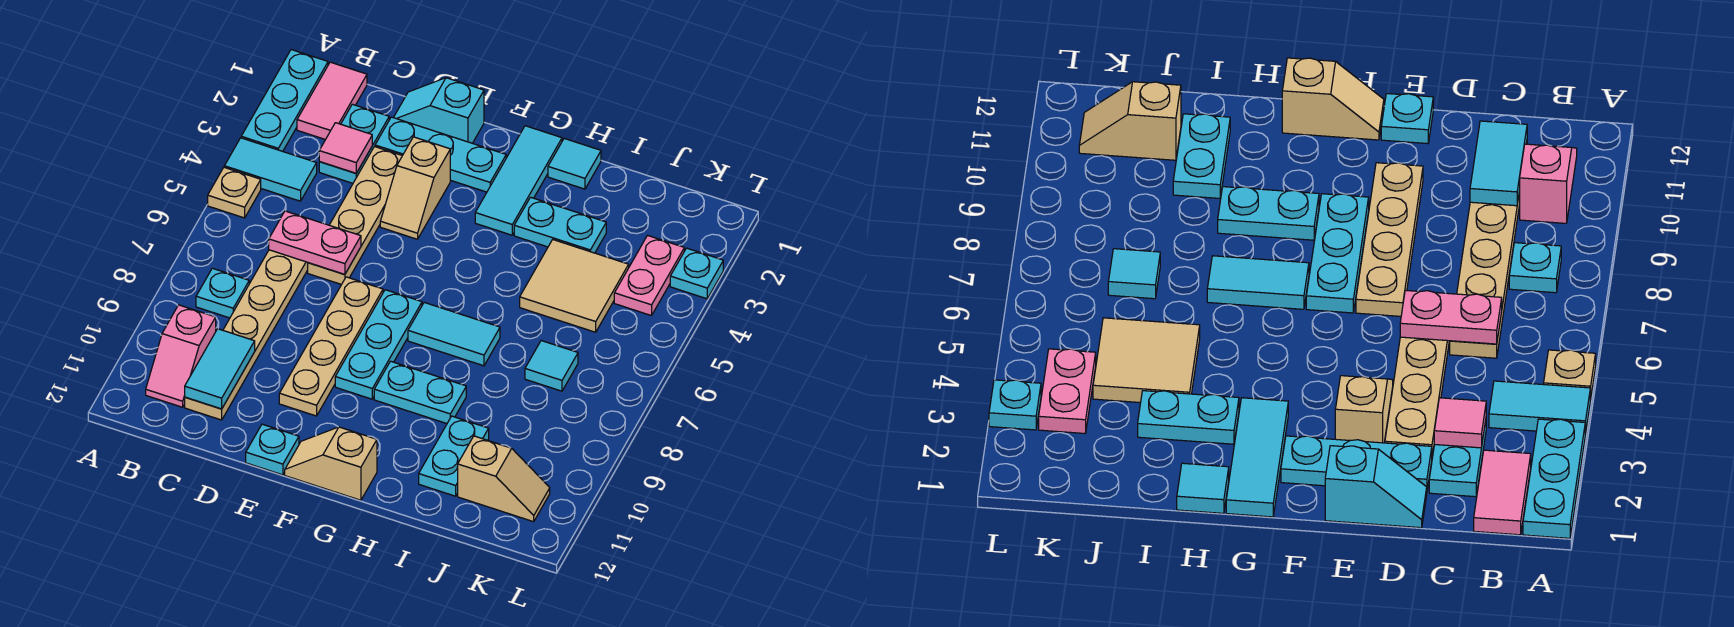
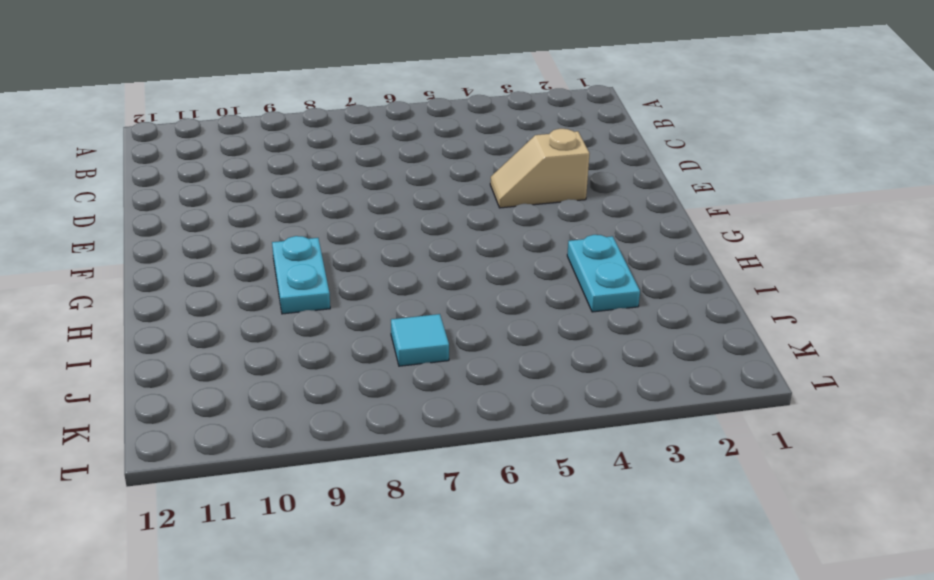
none -> cyan 1x3 plate [241,50,328,151]
none -> cyan 1x2 tile [224,138,317,201]
none -> tan 1x1 plate [208,167,261,218]
none -> pink 1x2 tile [297,62,367,140]

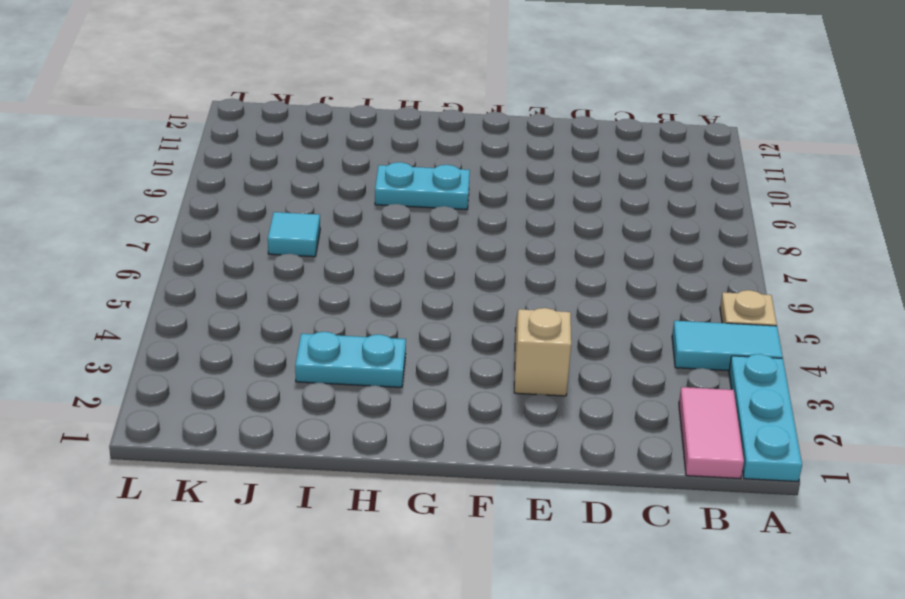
none -> cyan 1x1 plate [196,268,249,318]
none -> pink 1x2 slope [146,305,216,407]
none -> cyan 1x2 plate [319,104,389,183]
none -> tan 1x6 plate [185,250,308,420]

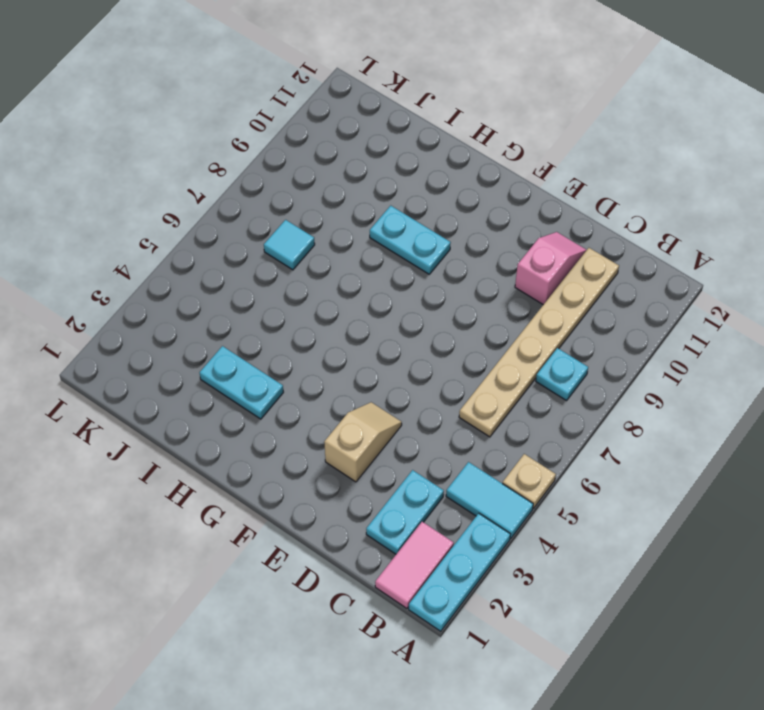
pink 1x2 slope [515,232,586,305] -> pink 1x2 slope moved to [146,305,216,407]
none -> cyan 1x2 slope [394,78,484,143]
none -> cyan 1x3 plate [375,117,506,192]
none -> tan 1x4 plate [308,147,402,284]
none -> tan 1x4 plate [279,277,383,416]

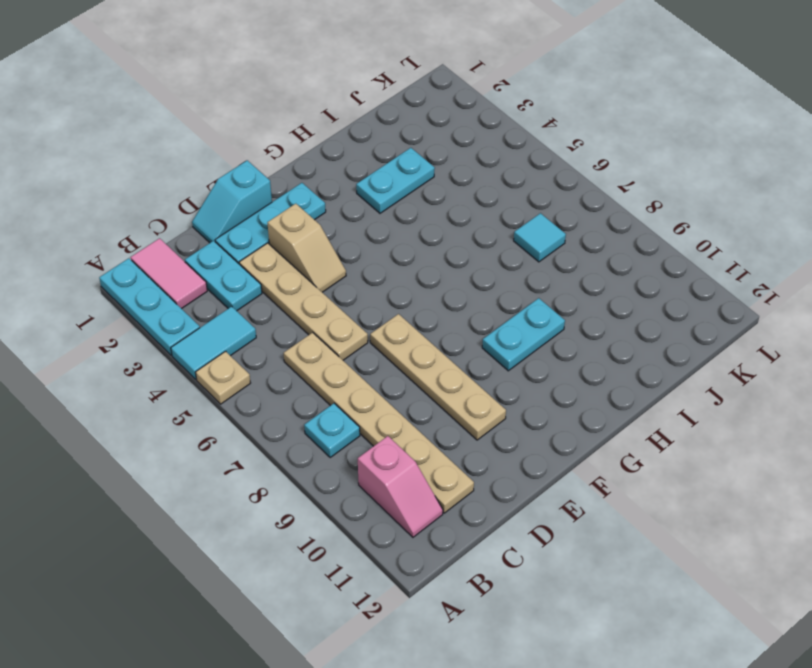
none -> cyan 1x1 plate [246,424,299,475]
none -> cyan 1x3 plate [335,290,422,399]
none -> tan 1x2 slope [285,427,377,500]
none -> cyan 1x3 tile [475,126,562,235]

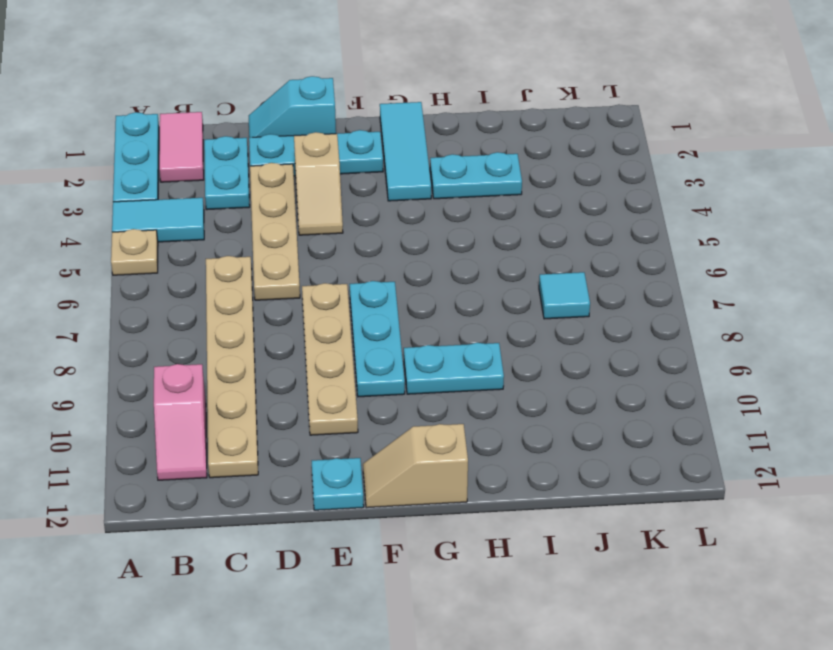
none -> cyan 1x1 plate [196,268,249,318]
none -> cyan 1x2 tile [408,302,500,366]
none -> cyan 1x1 tile [548,139,601,189]
none -> tan 2x2 tile [520,240,629,332]

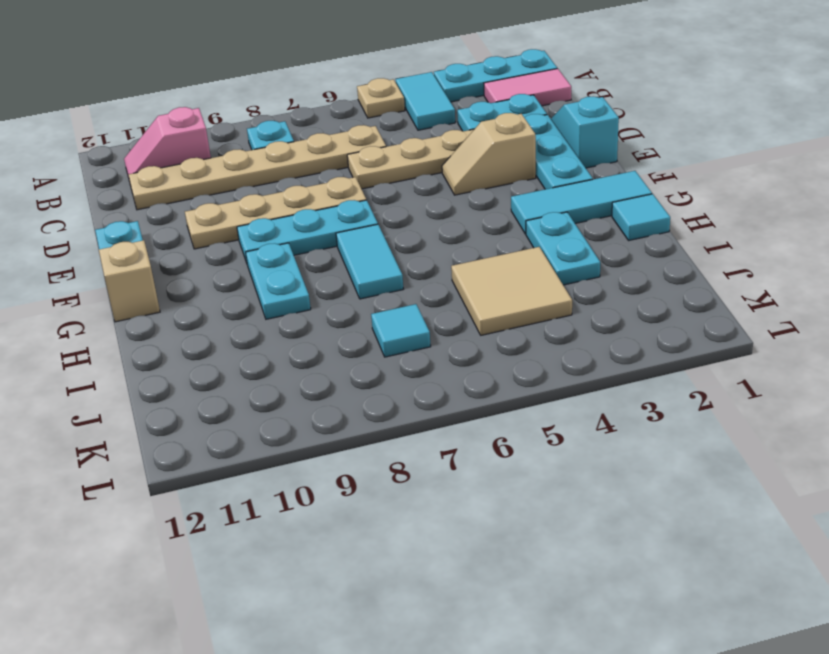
none -> cyan 1x2 plate [419,416,489,496]
none -> tan 1x2 slope [458,436,550,522]
none -> pink 1x2 plate [614,236,684,316]
none -> cyan 1x1 plate [670,248,723,299]

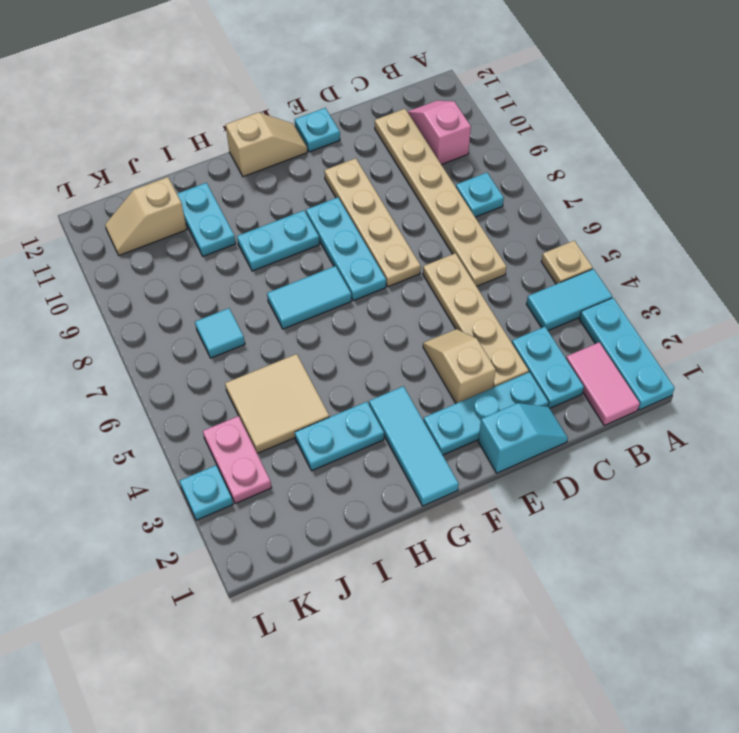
none -> cyan 1x1 tile [548,139,601,189]
none -> pink 1x1 tile [319,123,372,173]
none -> pink 1x2 plate [269,211,361,275]
none -> cyan 1x2 tile [185,329,255,409]

